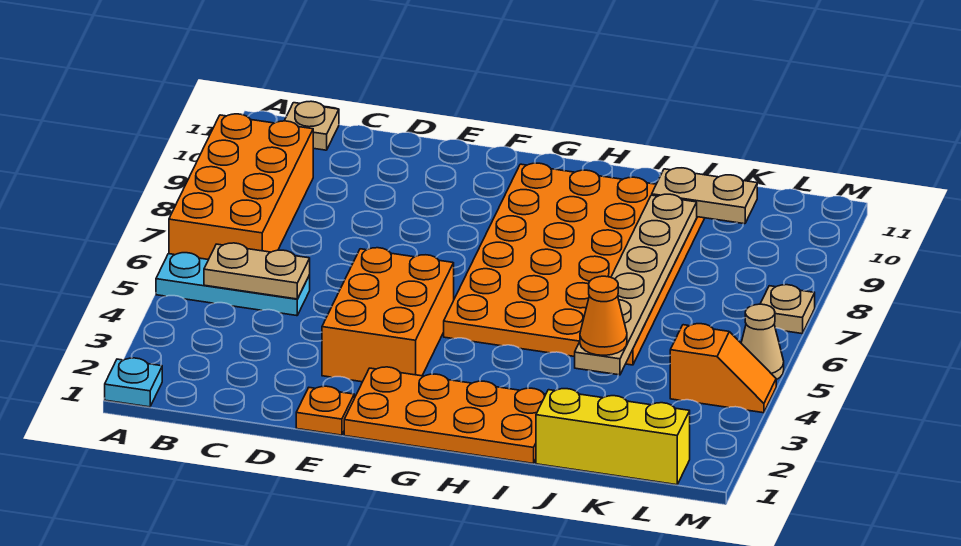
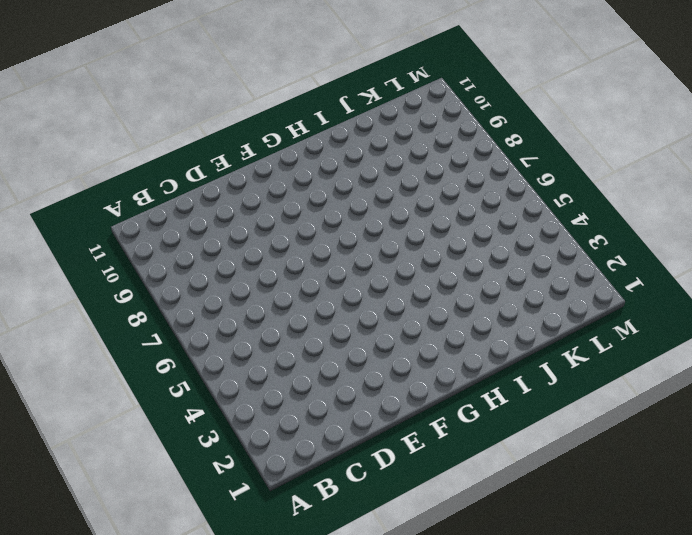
none -> cyan 1x1 plate [105,358,162,407]
none -> cyan 1x3 plate [156,253,310,316]
none -> orange 2x4 brick [169,114,313,260]

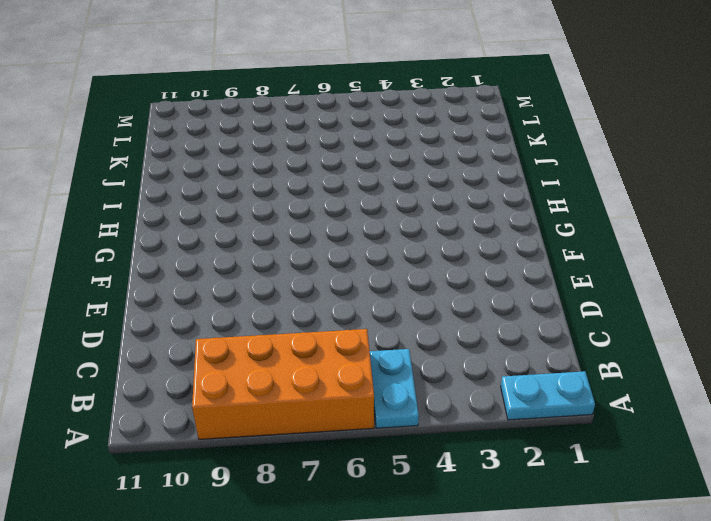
cyan 1x2 plate [501,371,595,420] -> cyan 1x1 plate [105,358,162,407]
cyan 1x2 plate [370,349,419,428] -> cyan 1x3 plate [156,253,310,316]
none -> tan 1x1 plate [285,101,339,150]
none -> orange 1x1 plate [296,386,354,435]
none -> orange 2x3 brick [322,248,454,382]

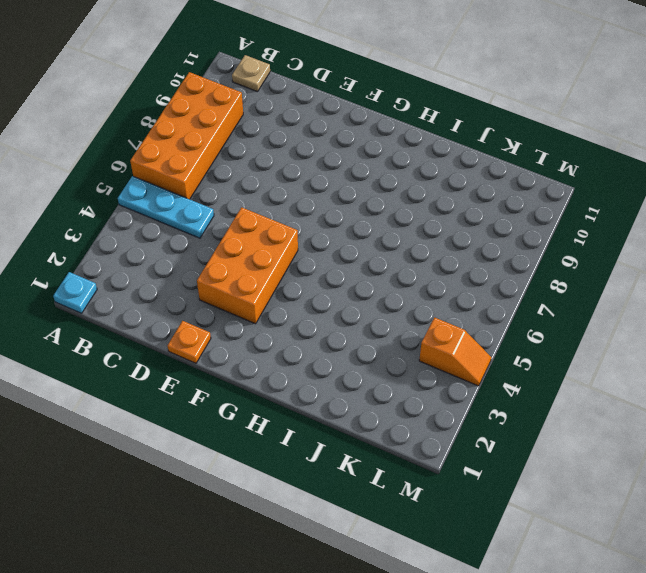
none -> orange 2x4 plate [344,367,546,464]
none -> orange 4x6 plate [444,163,705,365]
none -> yellow 1x3 brick [536,389,690,485]

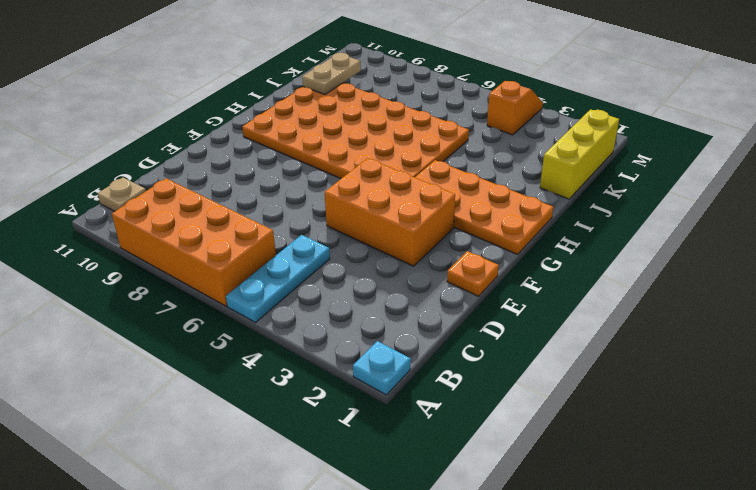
orange 2x4 plate [415,160,553,254] -> orange 2x4 plate turned to [344,367,546,464]
none -> tan 1x1 cone [741,304,784,380]
none -> tan 1x1 plate [760,285,815,334]
none -> tan 1x2 plate [204,243,310,299]

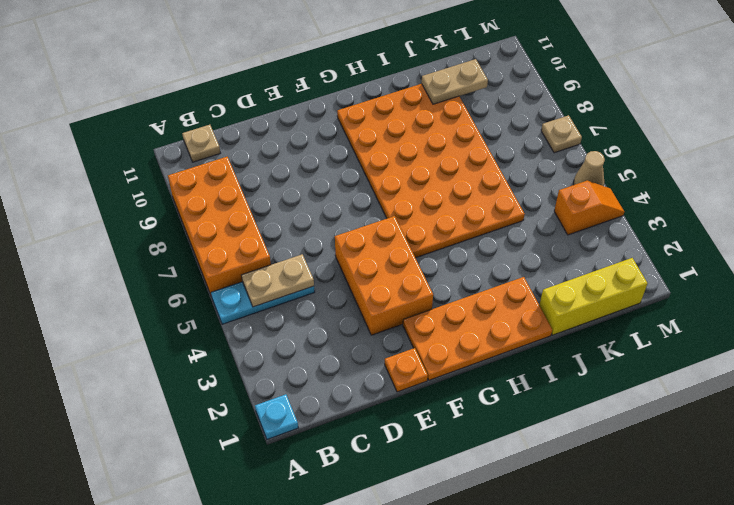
none -> tan 1x6 plate [575,194,697,375]
none -> orange 1x1 cone [580,276,627,355]

